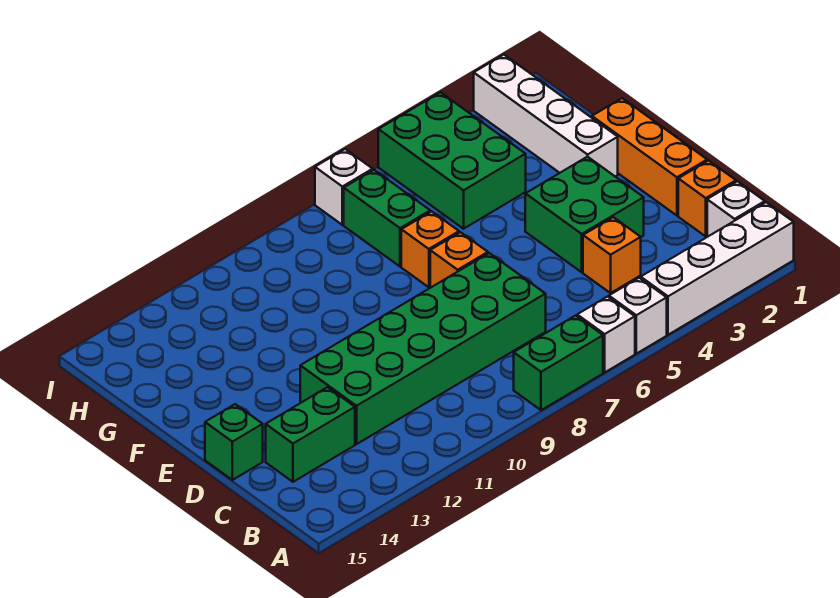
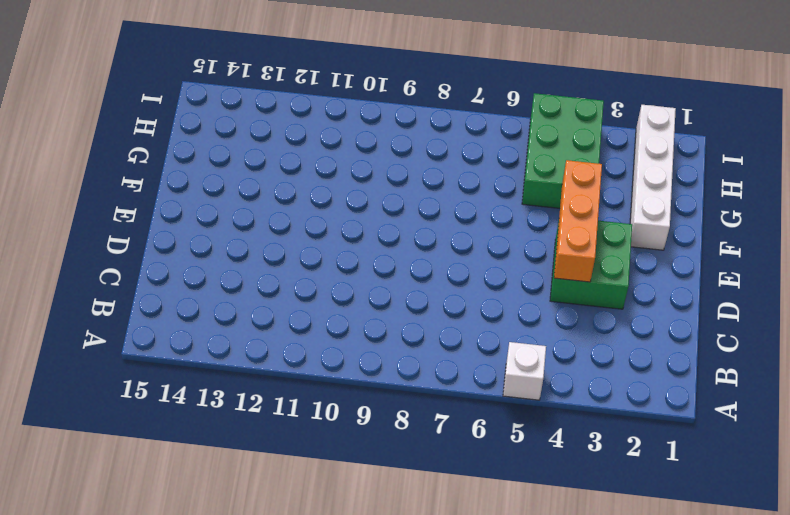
orange 1x3 brick [554,160,602,282] -> orange 1x3 brick moved to [592,98,707,216]
none -> white 1x4 brick [641,202,794,335]
none -> white 1x1 brick [577,297,635,372]
none -> green 1x2 brick [514,315,603,410]

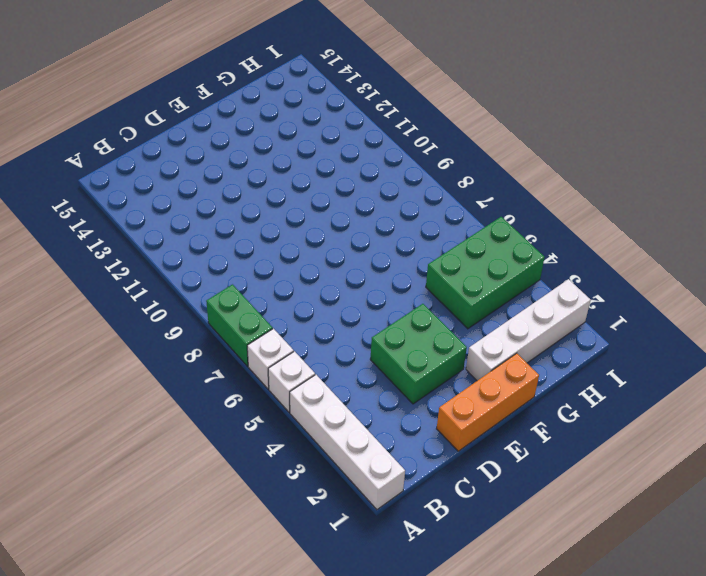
none -> white 1x1 brick [707,181,765,237]
none -> orange 1x1 brick [678,161,736,236]
none -> orange 1x1 brick [583,217,641,293]

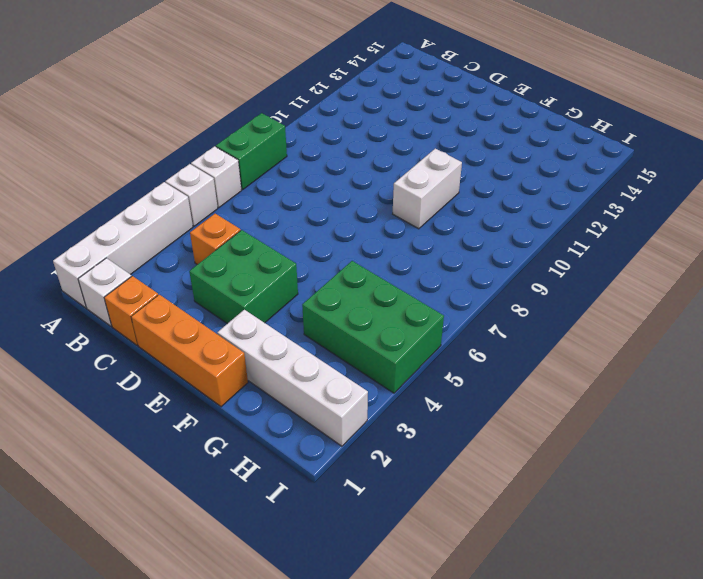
white 1x2 brick [393,149,462,229] -> none
none -> green 2x6 brick [300,253,546,444]
none -> green 1x2 brick [266,387,355,482]
none -> green 1x1 brick [205,404,263,480]

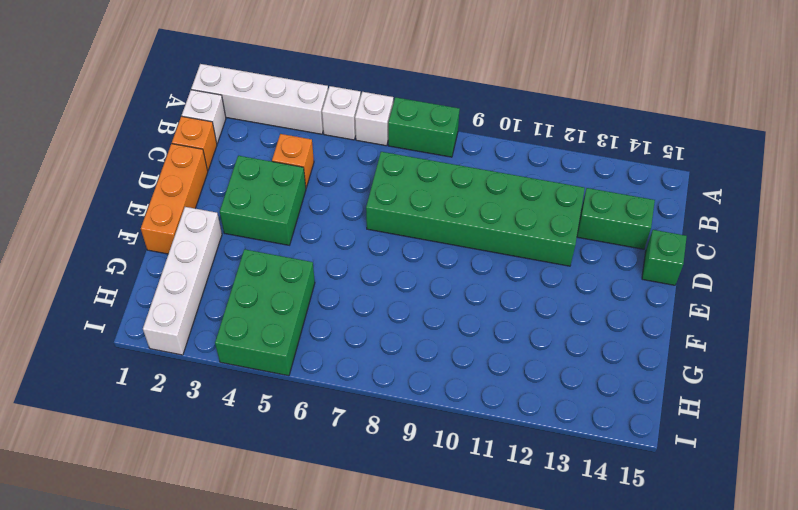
none -> orange 1x1 brick [430,232,488,288]
none -> orange 1x1 brick [401,211,459,287]
none -> green 1x2 brick [344,170,430,266]

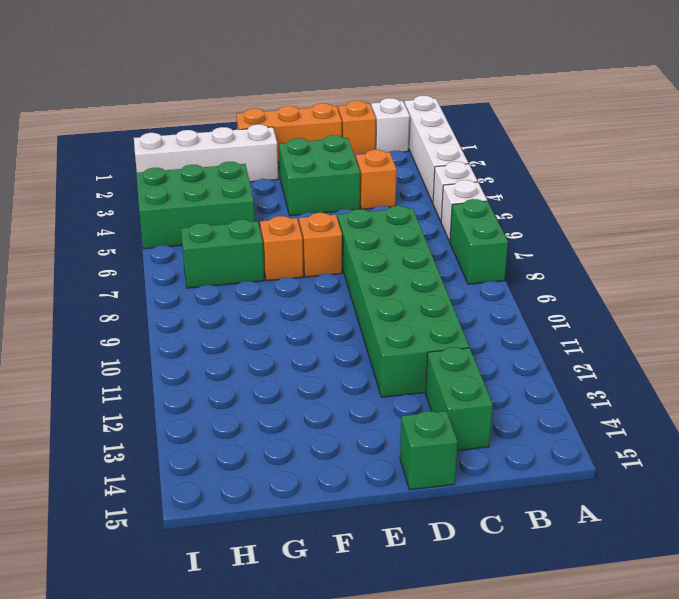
none -> white 1x1 brick [315,149,373,225]

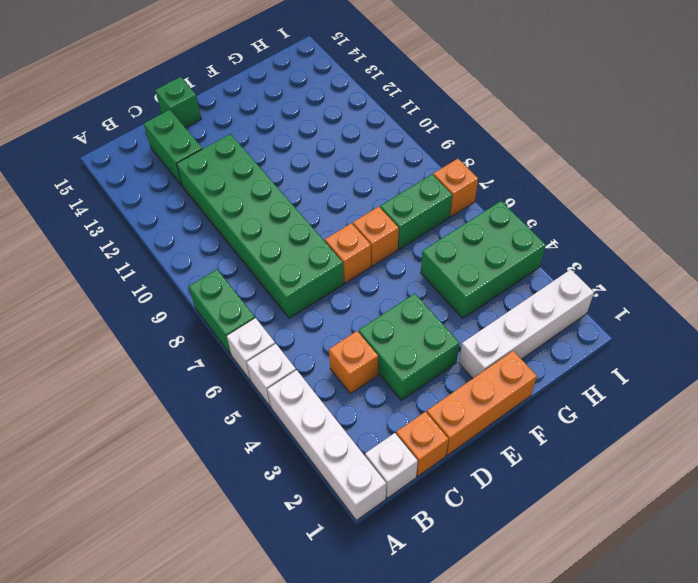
orange 1x1 brick [433,159,478,217] -> white 1x1 brick [315,149,373,225]

